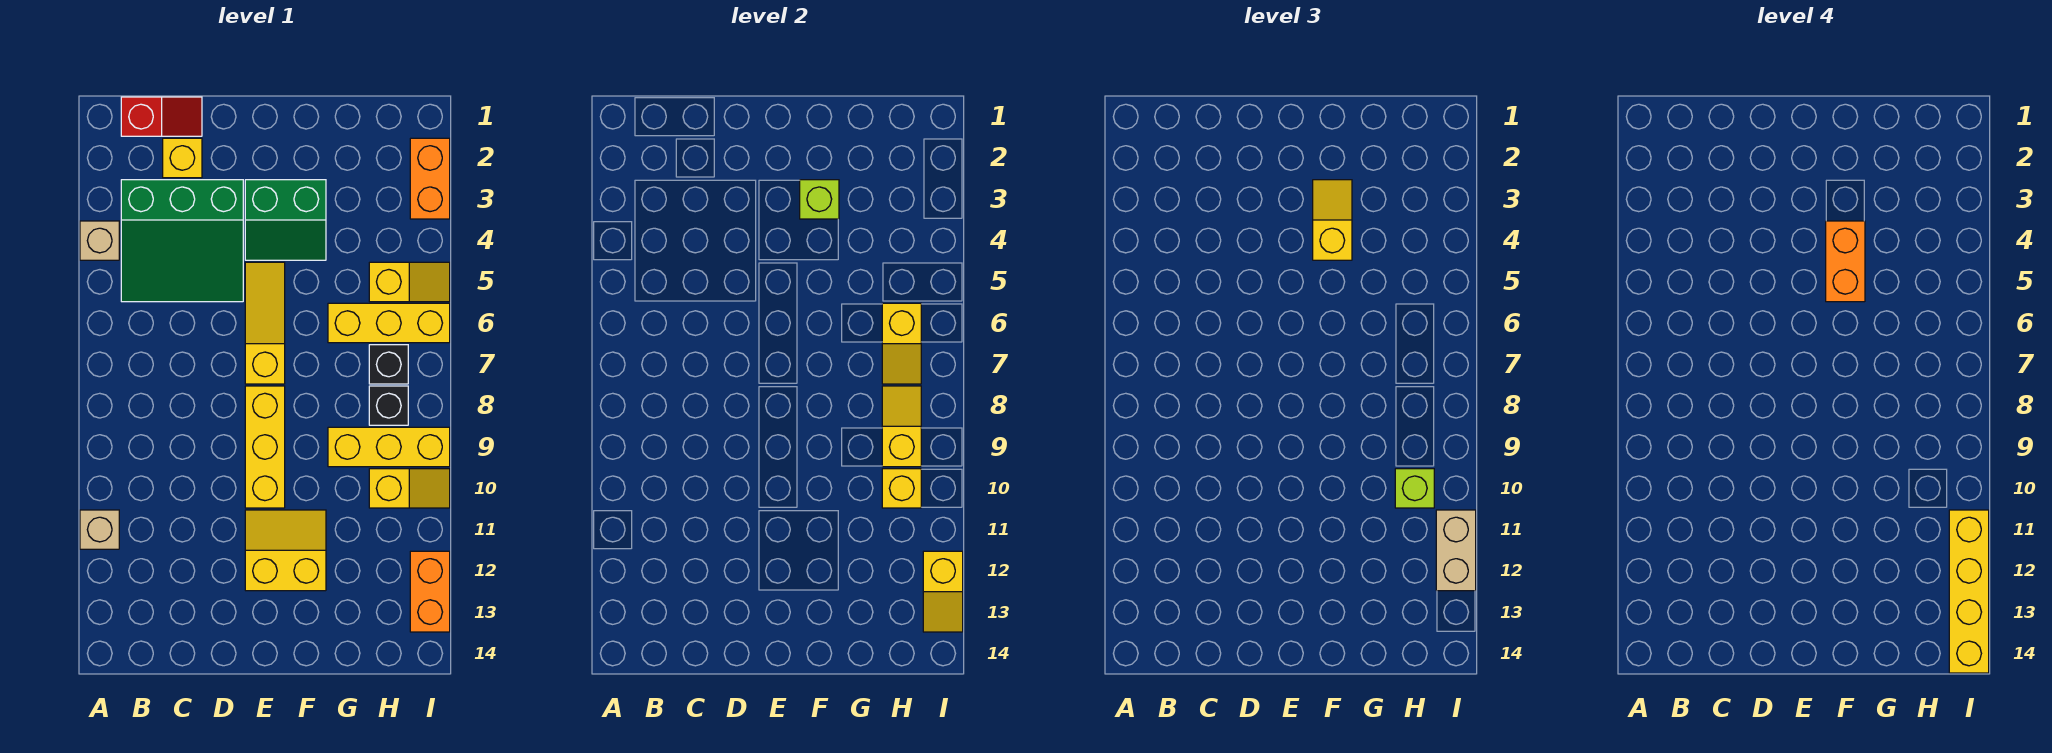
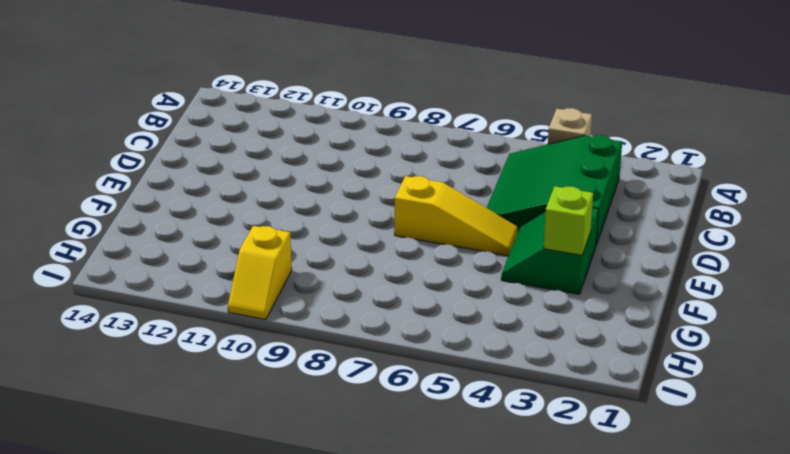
none -> tan 1x1 brick [80,510,119,549]
none -> red 1x2 slope [121,97,202,136]
none -> yellow 1x1 brick [163,138,202,178]

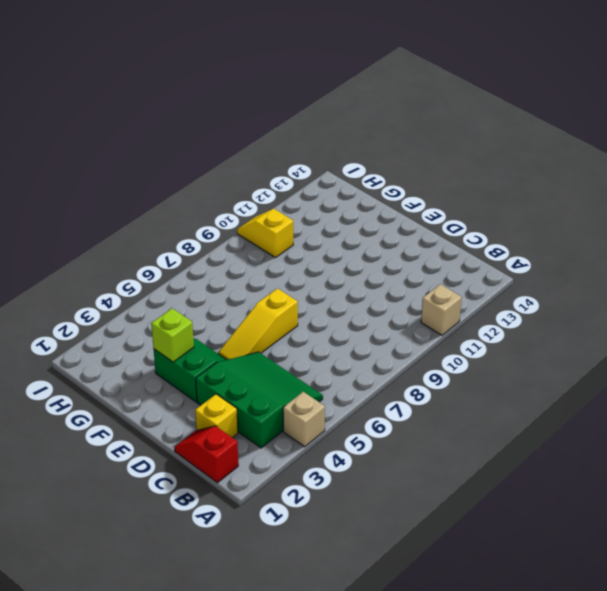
none -> yellow 1x3 brick [245,386,285,508]
none -> yellow 2x2 slope [245,510,326,591]
none -> yellow 1x3 brick [328,303,450,343]

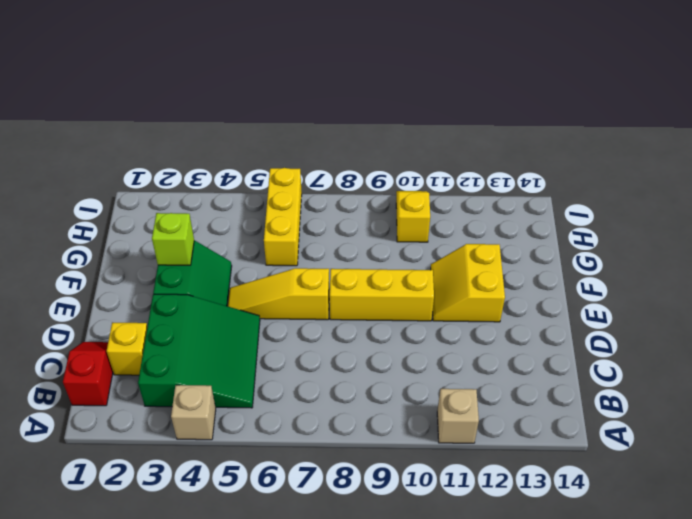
none -> yellow 1x3 brick [328,427,450,467]
none -> yellow 1x2 slope [369,262,450,302]
none -> black 1x1 brick [369,345,408,384]

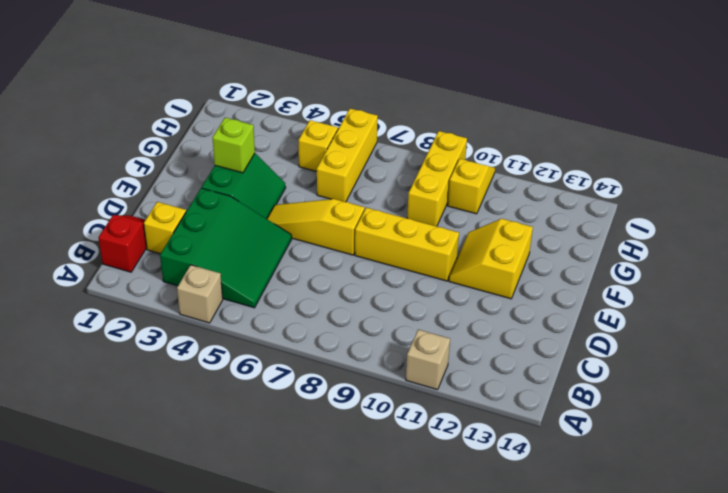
none -> black 1x1 brick [369,345,408,384]
none -> black 1x1 brick [369,386,408,425]
none -> orange 1x2 brick [410,138,450,219]

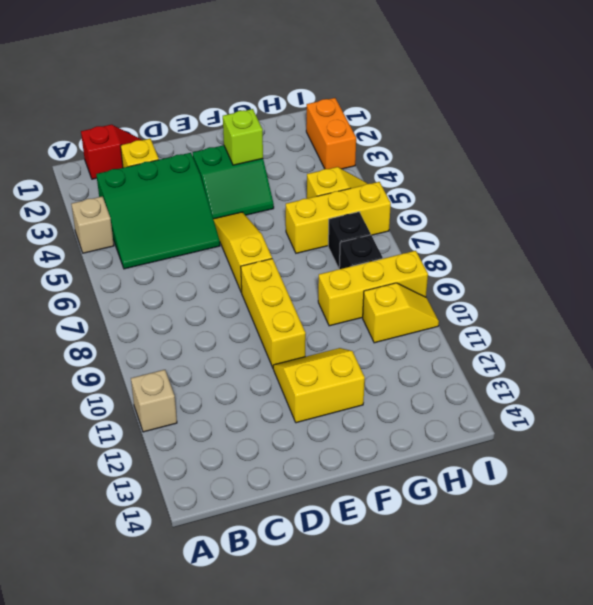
none -> orange 1x2 brick [410,551,450,632]
none -> yellow 1x2 slope [882,303,921,384]
none -> yellow 1x2 slope [882,386,921,467]

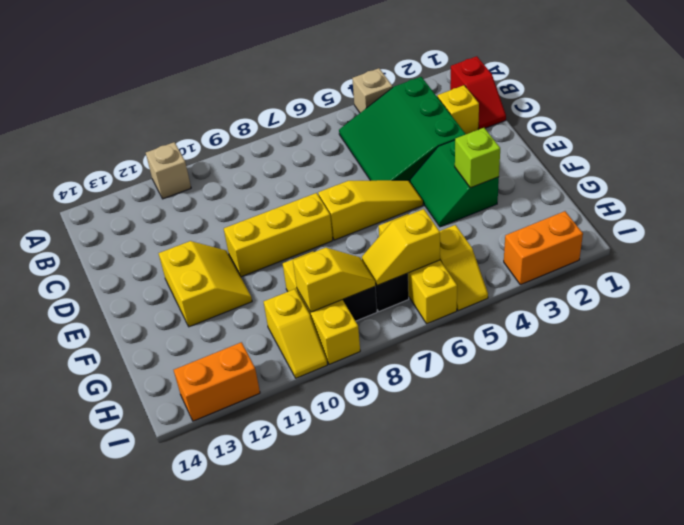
none -> yellow 1x1 brick [882,469,921,508]
none -> yellow 1x2 slope [923,551,963,632]
none -> yellow 1x2 slope [1313,180,1352,260]

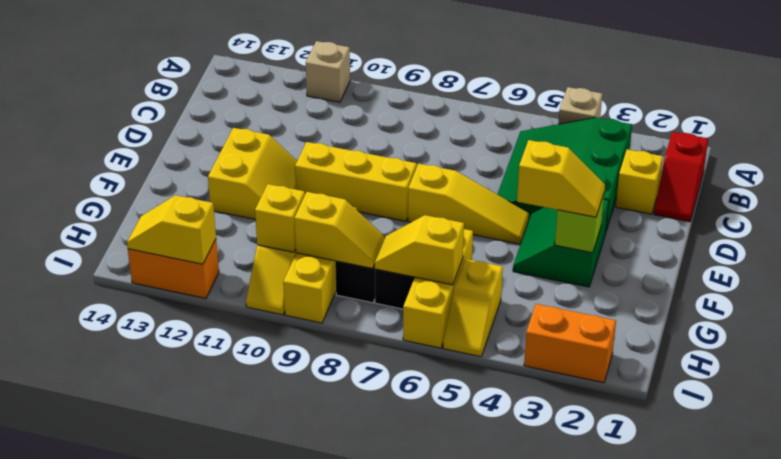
none -> lime 1x1 brick [1395,469,1434,508]
none -> tan 1x2 brick [1436,510,1476,591]
none -> orange 1x2 brick [1826,221,1865,302]

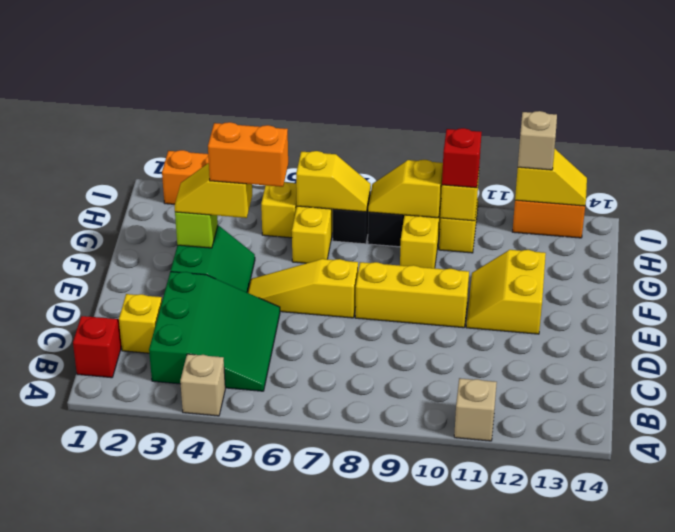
red 1x1 brick [442,128,481,188] -> lime 1x1 brick [1395,469,1434,508]
tan 1x1 brick [518,111,557,170] -> tan 1x2 brick [1436,510,1476,591]
none -> yellow 1x4 brick [1949,510,1989,673]

